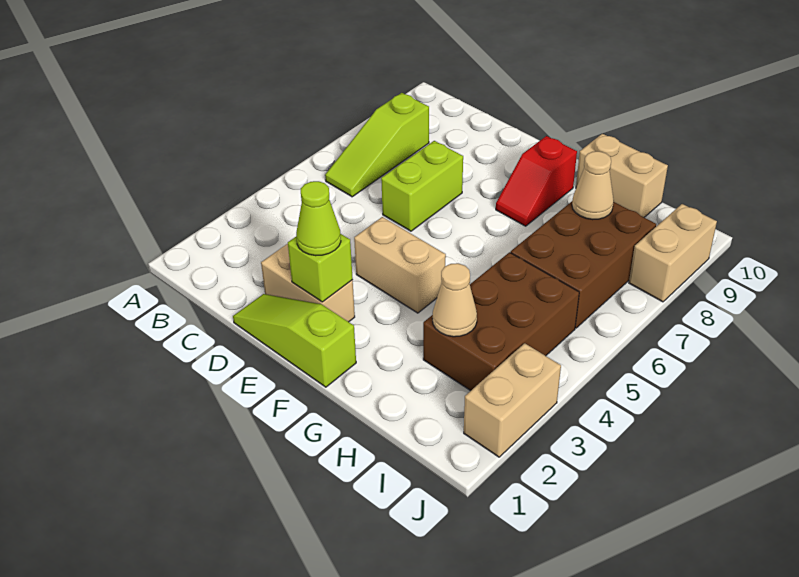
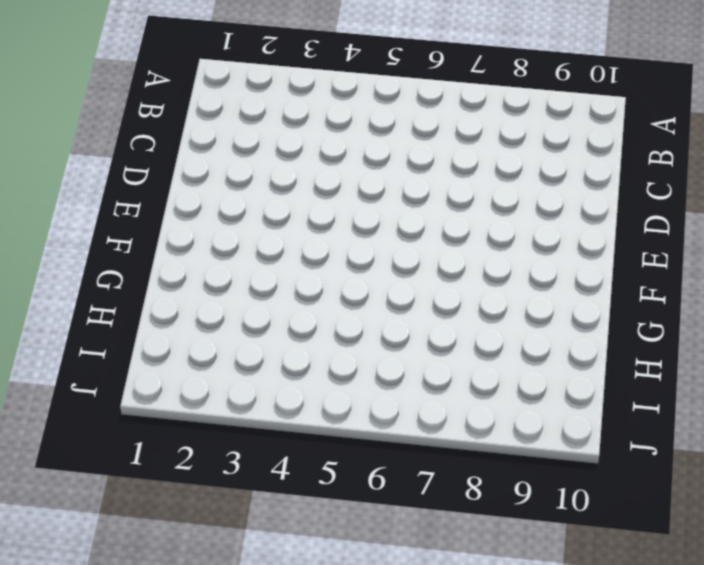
none -> lime 1x3 slope [325,93,429,197]
none -> lime 1x3 slope [233,294,356,387]
none -> tan 1x2 brick [261,244,355,322]

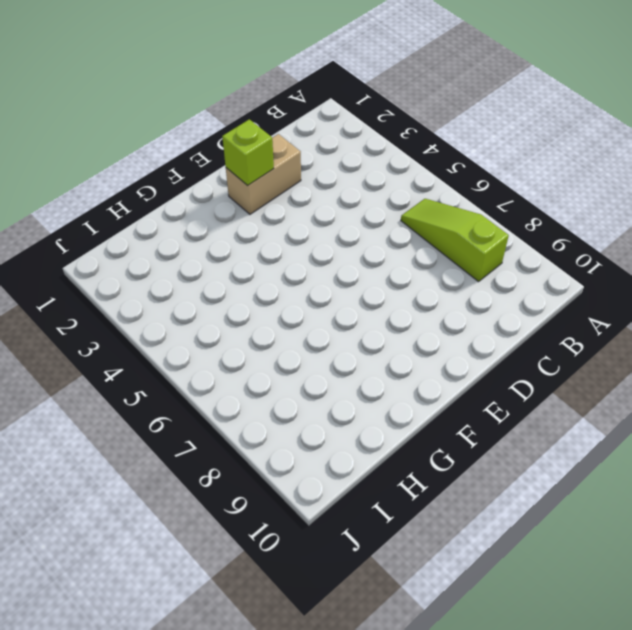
none -> lime 1x3 slope [233,294,356,387]
none -> lime 1x2 brick [381,141,463,231]
none -> tan 1x2 brick [354,217,446,313]

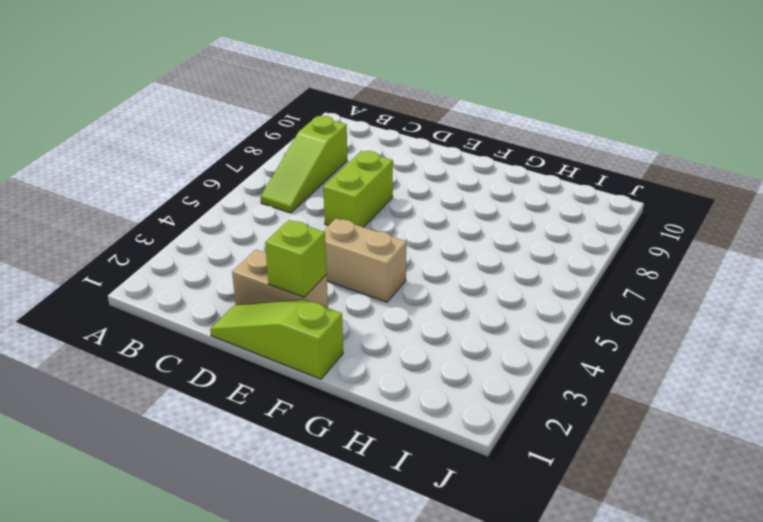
none -> red 1x2 slope [496,136,577,226]
none -> tan 1x2 brick [576,134,668,217]
none -> brown 2x3 brick [423,252,579,391]

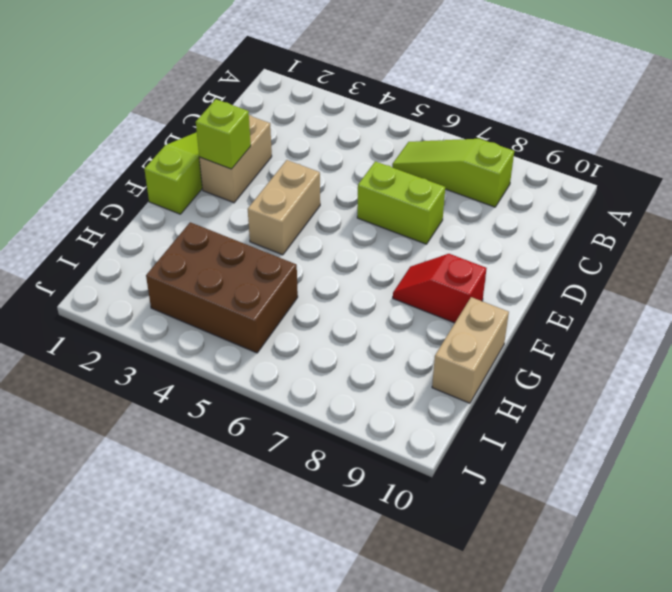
none -> brown 2x3 brick [511,202,656,328]
none -> tan 1x2 brick [464,343,561,457]
none -> tan 1x2 brick [629,204,717,302]

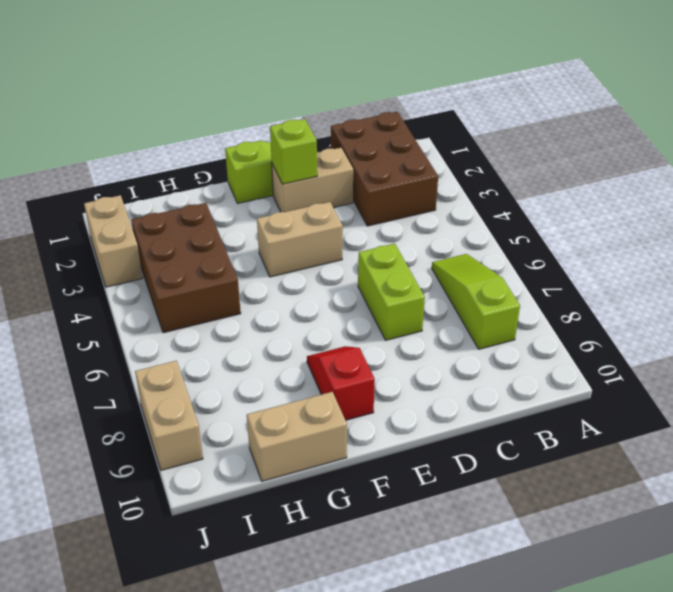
brown 2x3 brick [331,112,438,226] -> brown 2x3 brick moved to [511,202,656,328]
none -> tan 1x1 cone [433,263,477,337]
none -> tan 1x1 cone [572,151,614,220]
none -> lime 1x1 cone [296,181,341,256]

